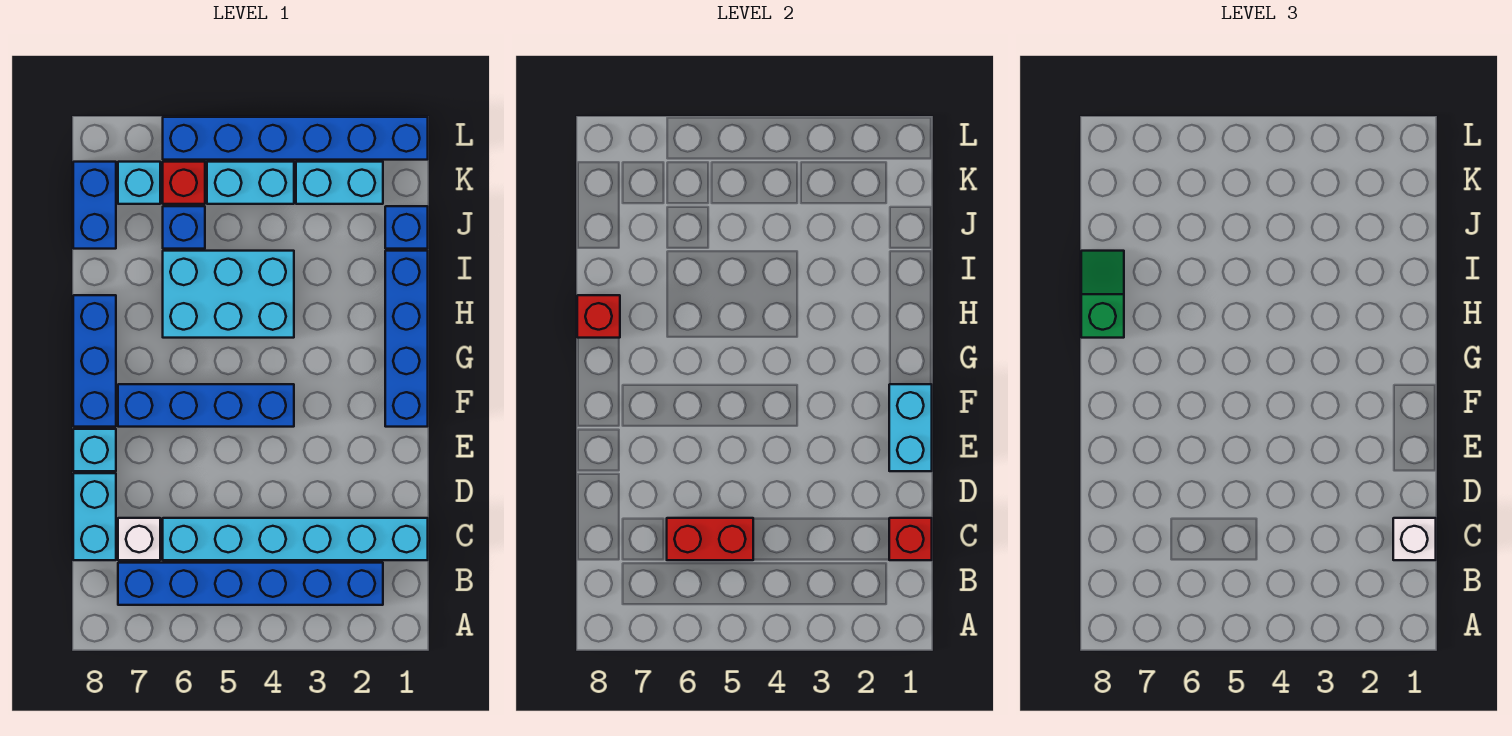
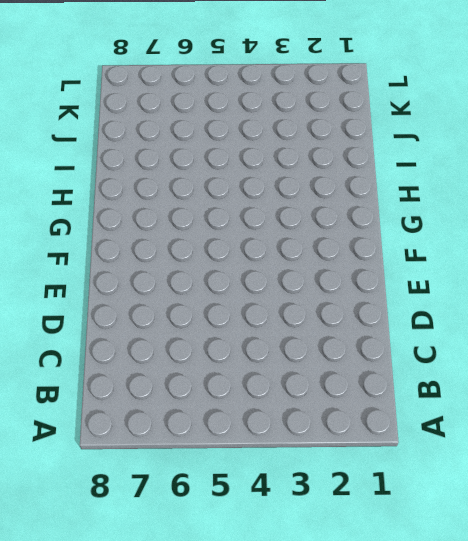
none -> blue 1x6 brick [118,563,383,605]
none -> cyan 1x6 brick [163,518,428,560]
none -> white 1x1 brick [118,518,160,560]

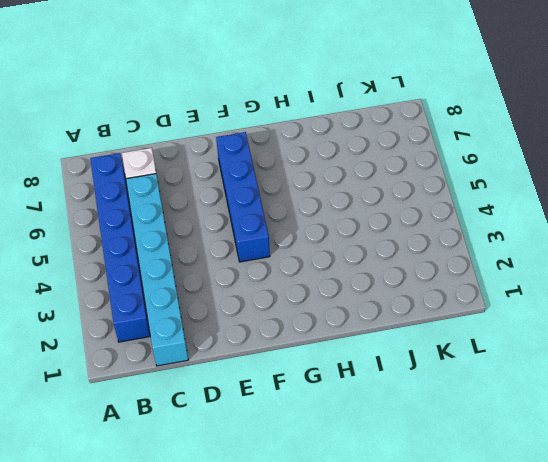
none -> cyan 1x2 brick [73,473,116,560]
none -> cyan 1x1 brick [73,429,116,471]
none -> blue 1x4 brick [385,251,428,427]

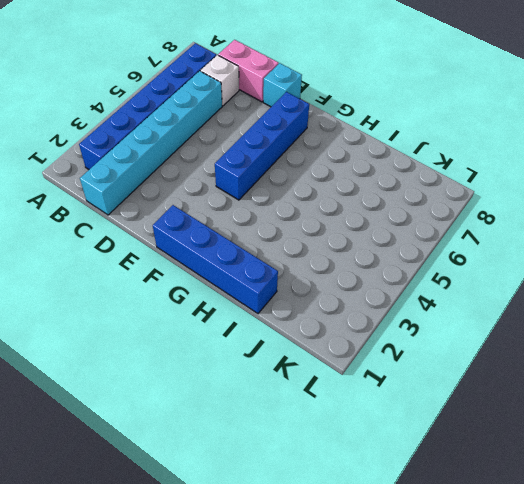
pink 1x2 brick [218,40,279,102] -> cyan 1x2 brick [73,473,116,560]
none -> blue 1x3 brick [73,295,116,427]
none -> cyan 2x3 brick [163,251,294,338]
none -> blue 1x1 brick [385,206,428,249]

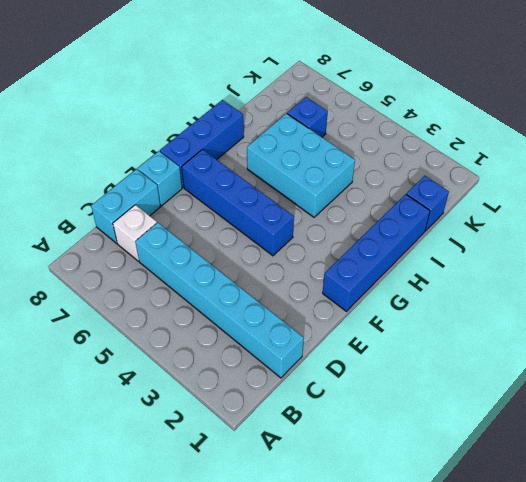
none -> blue 1x6 brick [118,563,383,605]
none -> blue 1x2 brick [73,162,116,249]
none -> cyan 1x2 brick [296,162,383,204]

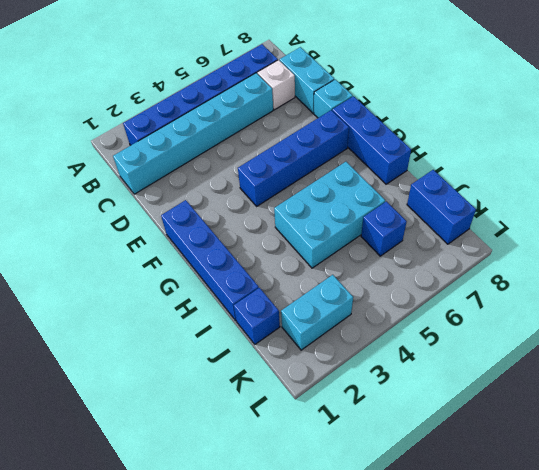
none -> cyan 1x2 brick [207,162,294,204]
none -> red 1x1 brick [163,162,205,204]
none -> cyan 1x1 brick [118,162,160,204]

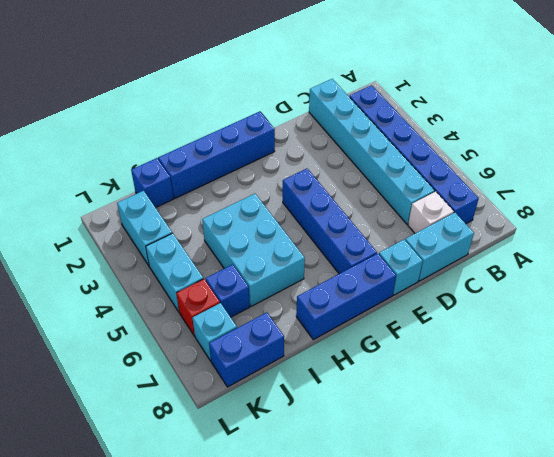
none -> blue 1x6 brick [163,117,428,160]
none -> red 1x1 brick [889,518,932,560]
none -> red 1x2 brick [667,518,753,560]

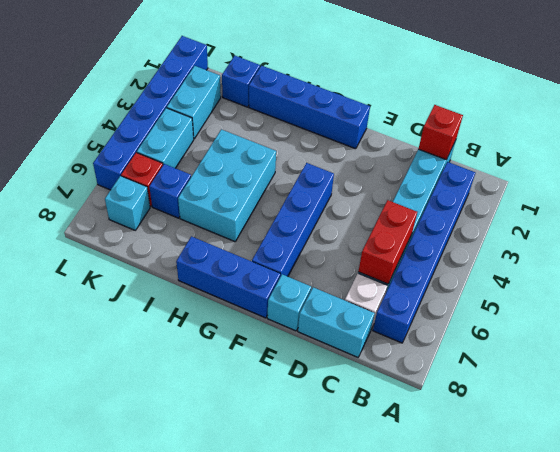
none -> blue 1x2 brick [73,162,116,249]
none -> cyan 1x2 brick [889,384,932,471]
none -> red 1x1 brick [577,295,620,338]

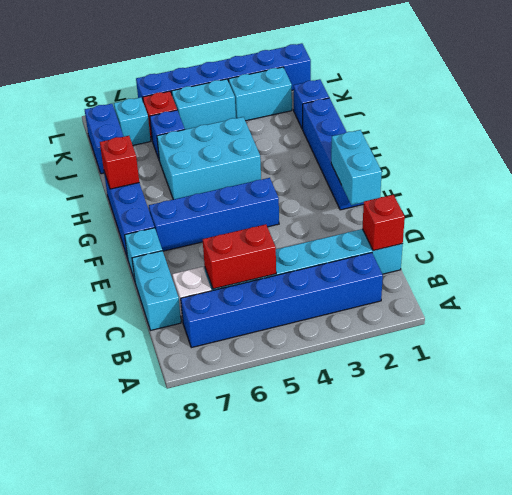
none -> white 1x1 brick [1393,518,1436,560]
none -> green 1x2 slope [1081,251,1124,338]

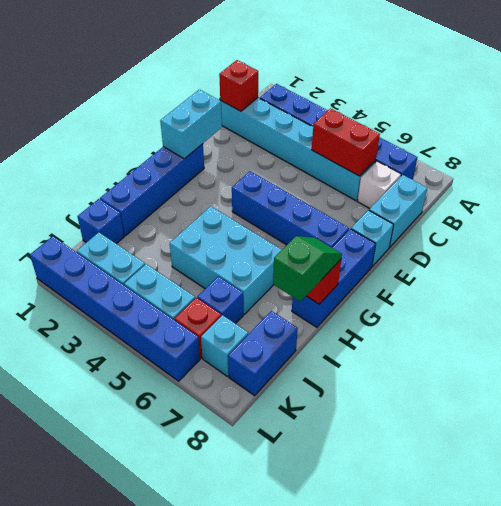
green 1x2 slope [273,236,342,302] -> green 1x2 slope turned to [1081,251,1124,338]
none -> white 1x1 brick [1393,518,1436,560]

